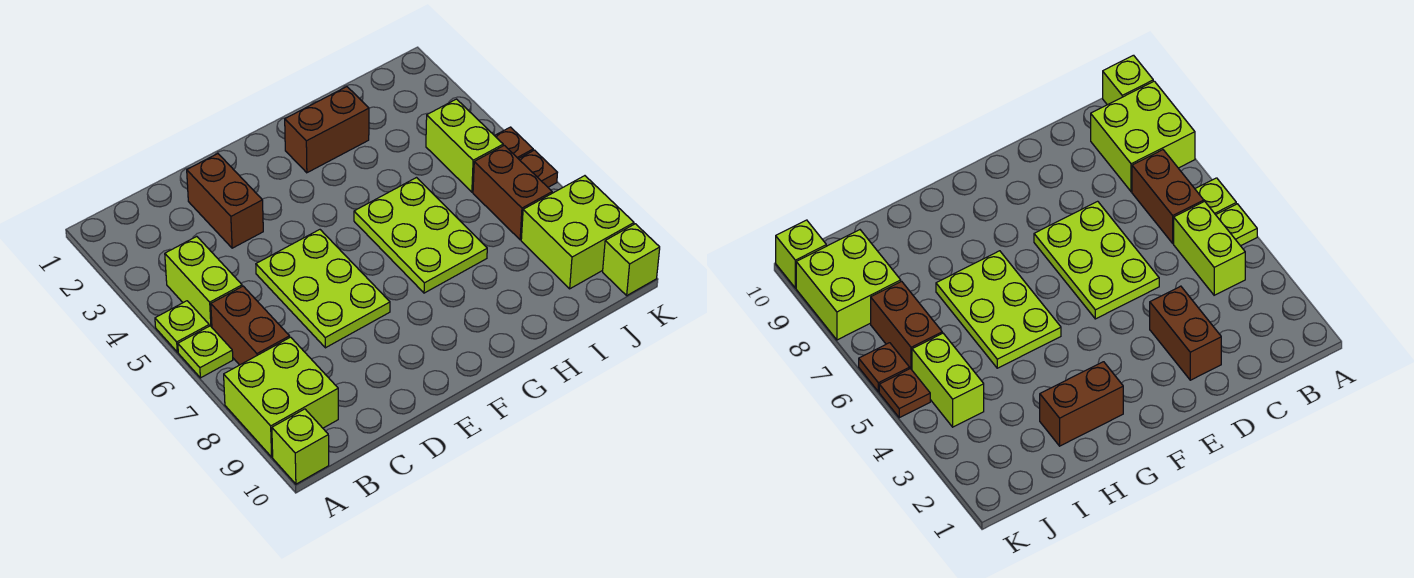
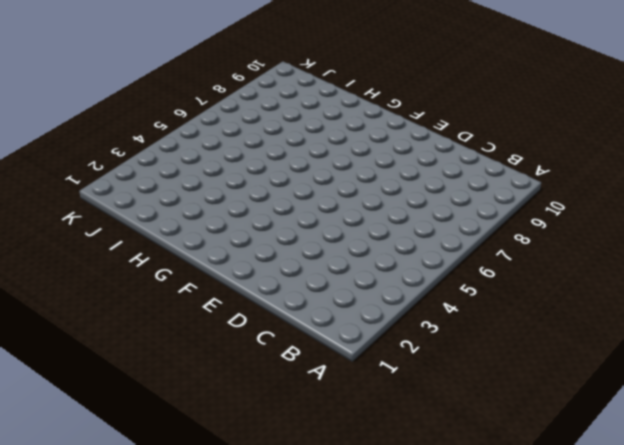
none -> lime 1x1 plate [155,301,209,352]
none -> lime 1x1 plate [178,326,233,378]
none -> lime 2x2 brick [224,337,338,457]

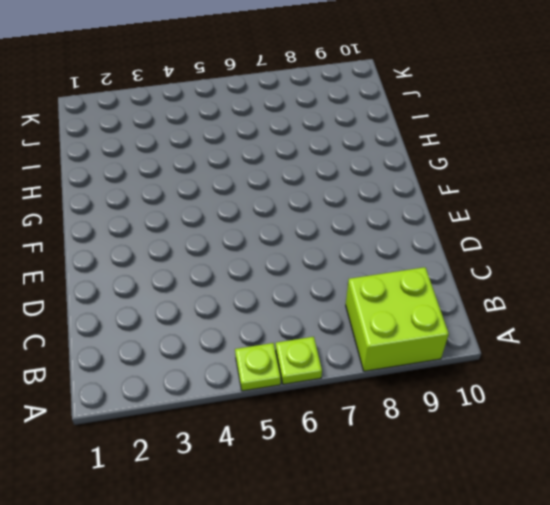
none -> lime 1x1 brick [272,409,329,484]
none -> lime 1x2 brick [165,236,242,327]
none -> brown 1x2 brick [211,286,290,365]

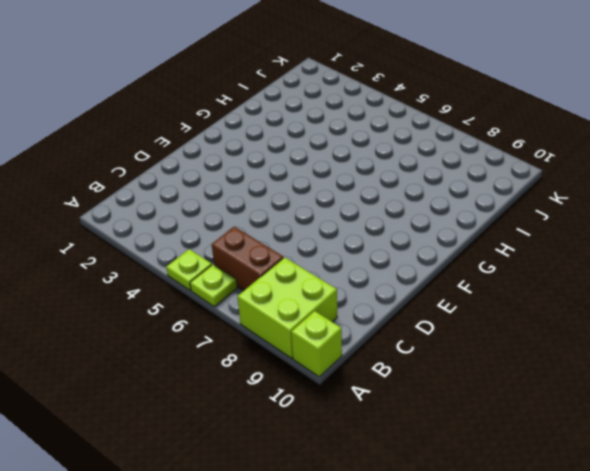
none -> lime 1x2 brick [165,236,242,327]
none -> brown 1x2 brick [187,154,263,248]
none -> lime 2x3 plate [256,230,390,348]

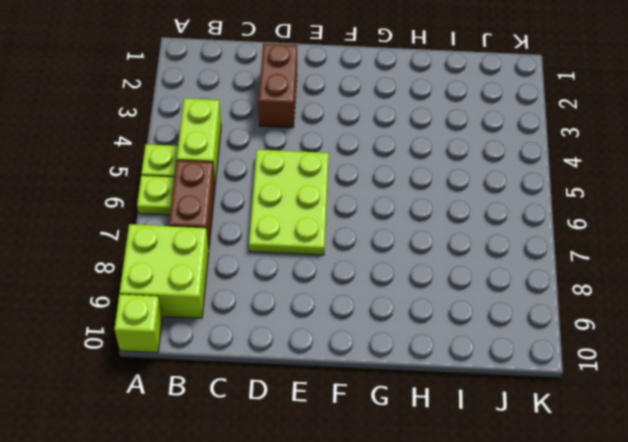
none -> brown 1x2 brick [285,87,369,173]
none -> lime 2x3 plate [354,178,487,293]
none -> lime 1x2 brick [426,99,503,192]

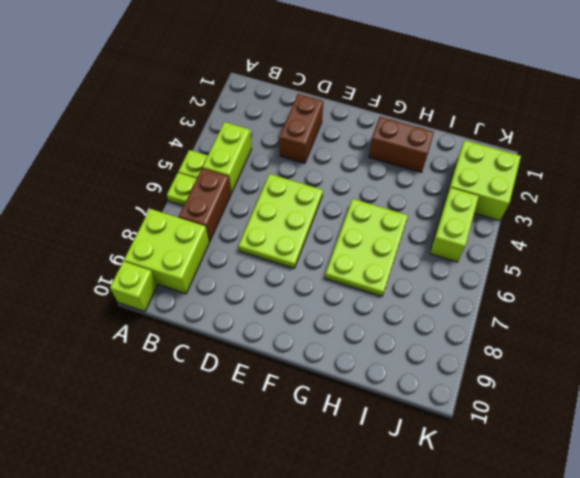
lime 2x2 brick [445,140,521,221] -> lime 2x2 brick moved to [521,176,634,289]
none -> brown 1x2 brick [473,145,552,240]
none -> brown 1x1 plate [495,127,533,159]
none -> brown 1x1 plate [519,150,558,187]

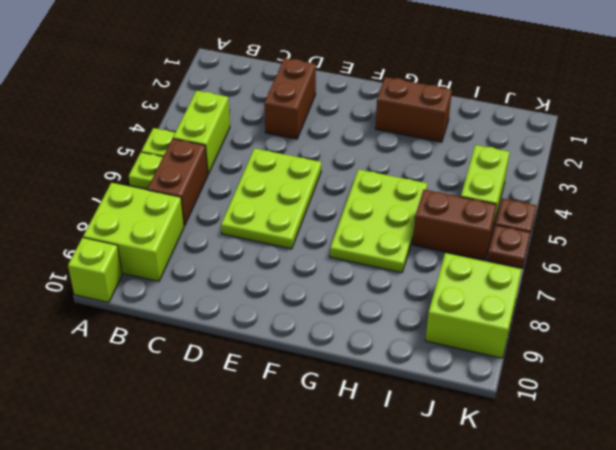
brown 1x2 brick [413,189,497,260] -> brown 1x2 brick turned to [473,145,552,240]
none -> lime 1x1 brick [603,224,660,295]

